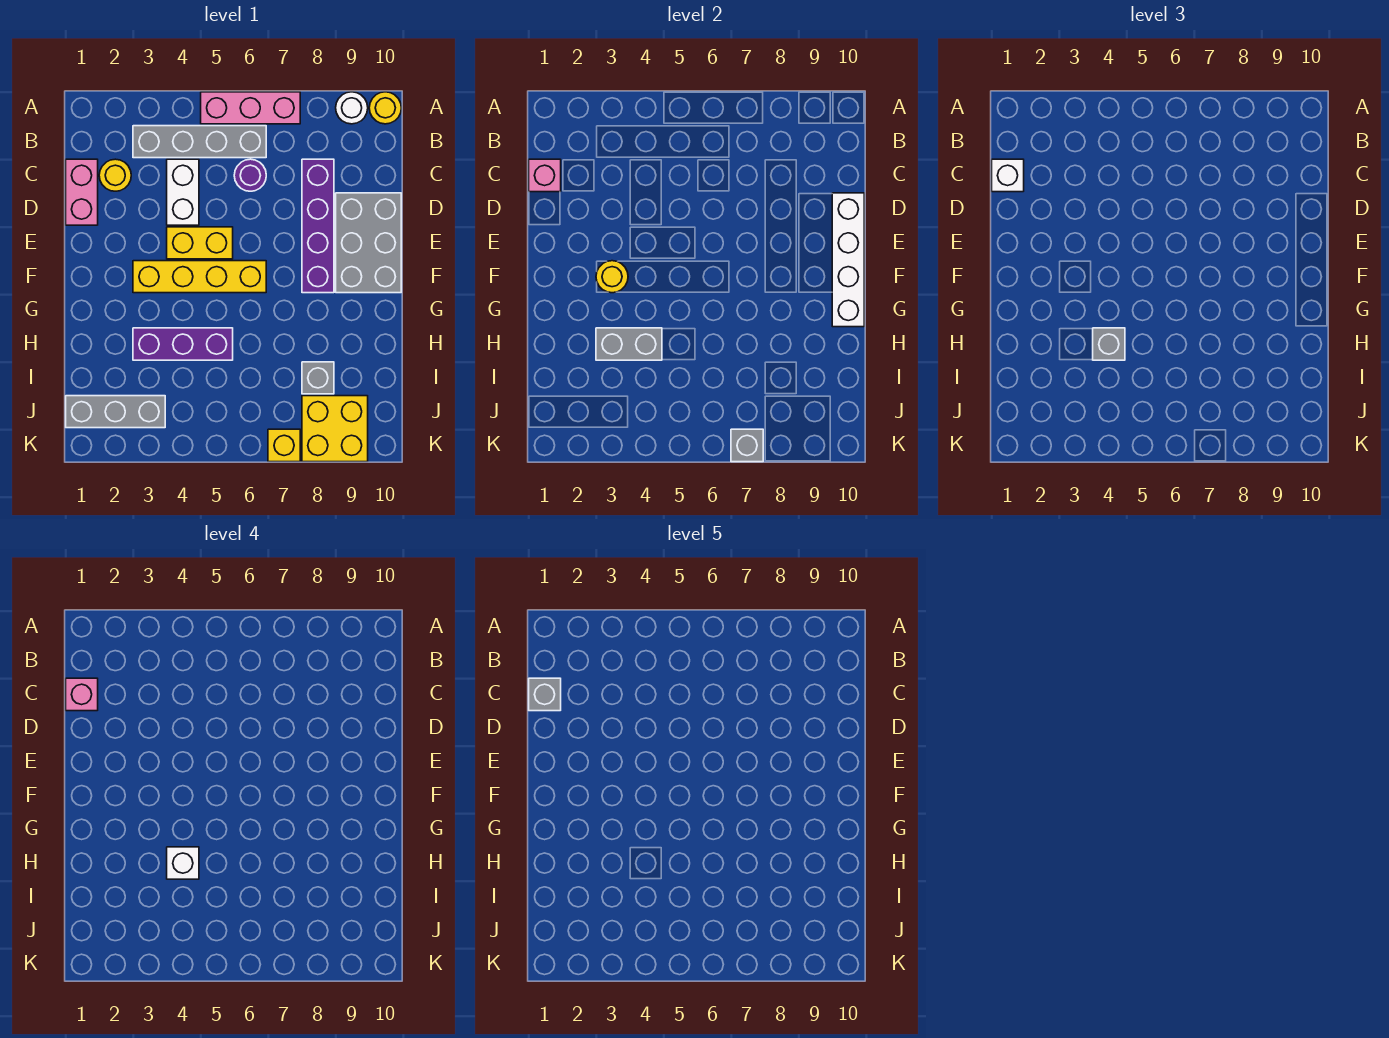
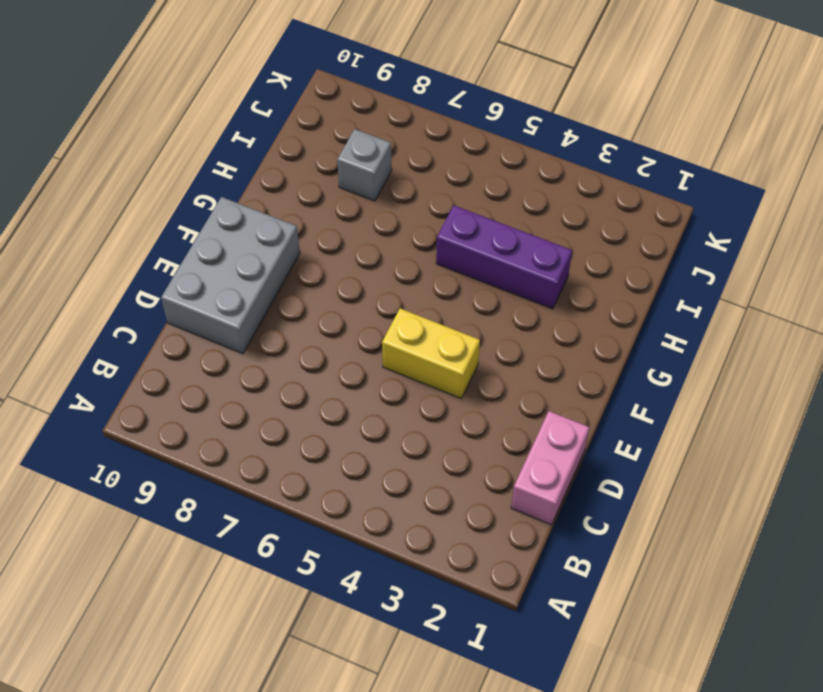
none -> pink 1x3 brick [201,92,300,124]
none -> white 1x1 round brick [336,92,368,124]
none -> yellow 1x1 round brick [369,92,401,124]

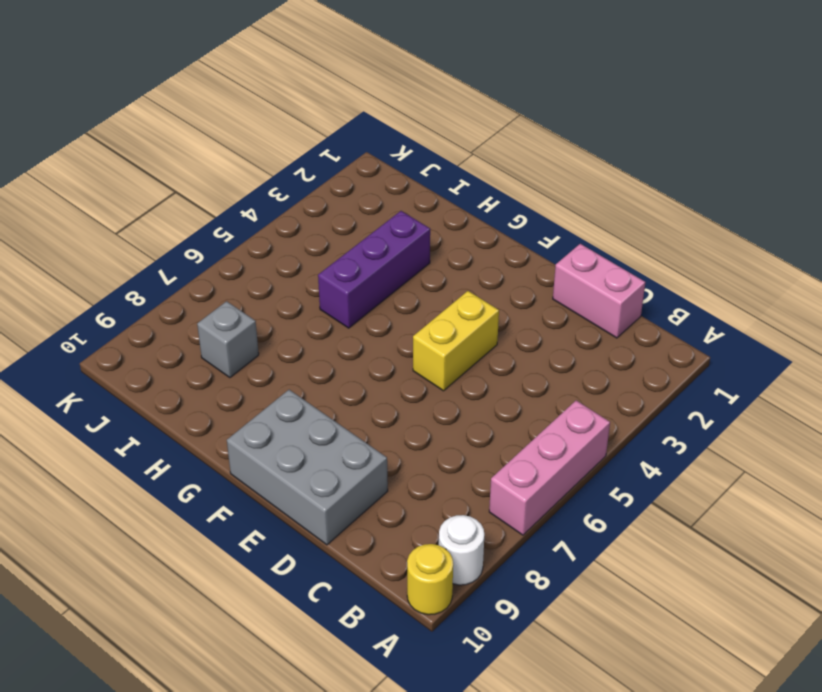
none -> grey 1x4 brick [133,126,266,158]
none -> yellow 1x1 round brick [99,159,131,191]
none -> white 1x2 brick [167,159,199,225]

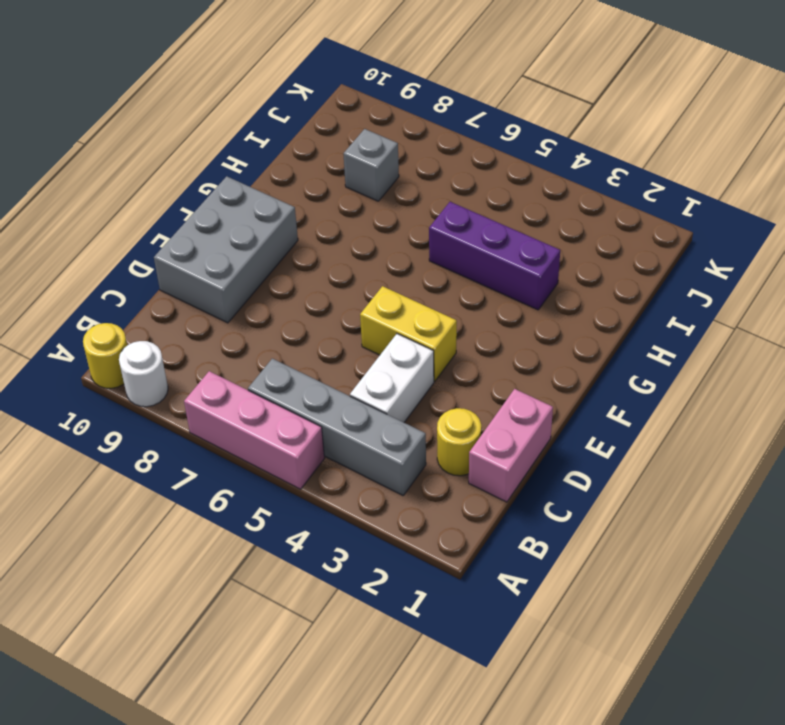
none -> purple 1x1 round brick [234,159,266,191]
none -> purple 1x4 brick [302,159,334,293]
none -> yellow 1x4 brick [133,261,266,293]

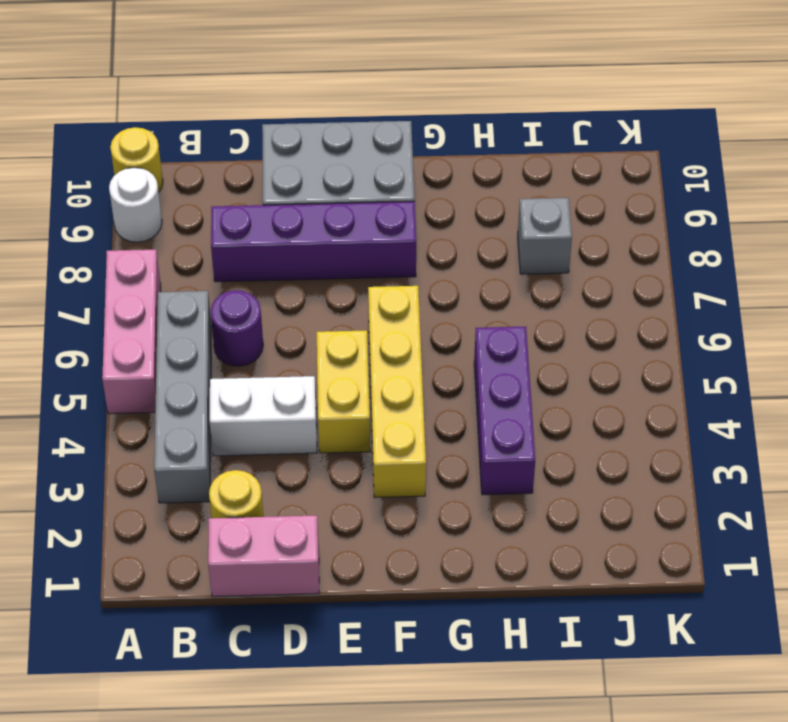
none -> grey 1x3 brick [66,396,165,428]
none -> yellow 2x2 brick [302,396,368,462]
none -> yellow 1x1 brick [268,429,300,462]

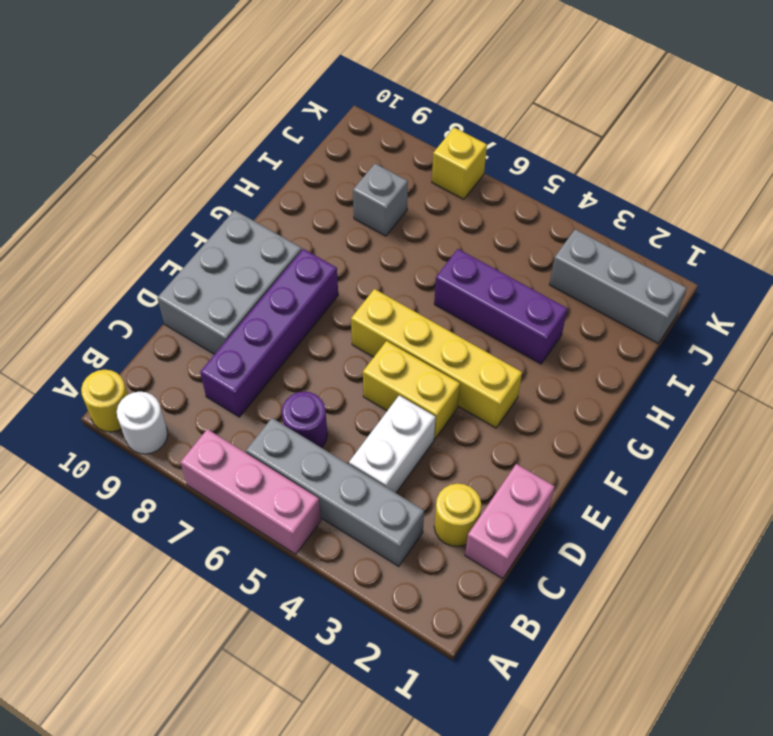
none -> yellow 2x2 brick [302,396,368,462]
none -> pink 1x1 brick [529,159,561,192]
none -> white 1x4 brick [832,193,864,327]

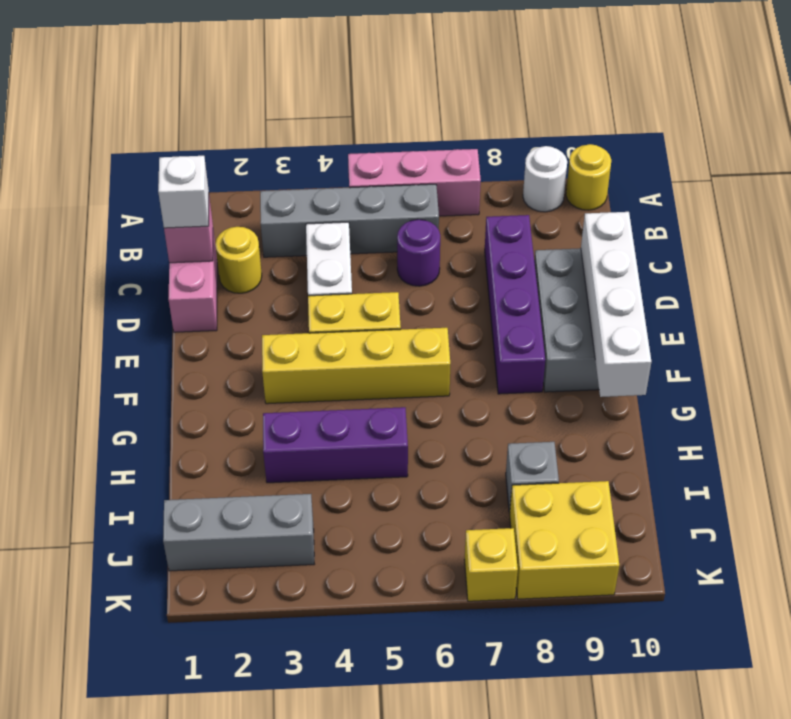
none -> yellow 1x1 round brick [596,261,628,293]
none -> grey 1x2 brick [596,328,662,360]
none -> grey 1x1 brick [731,429,763,462]

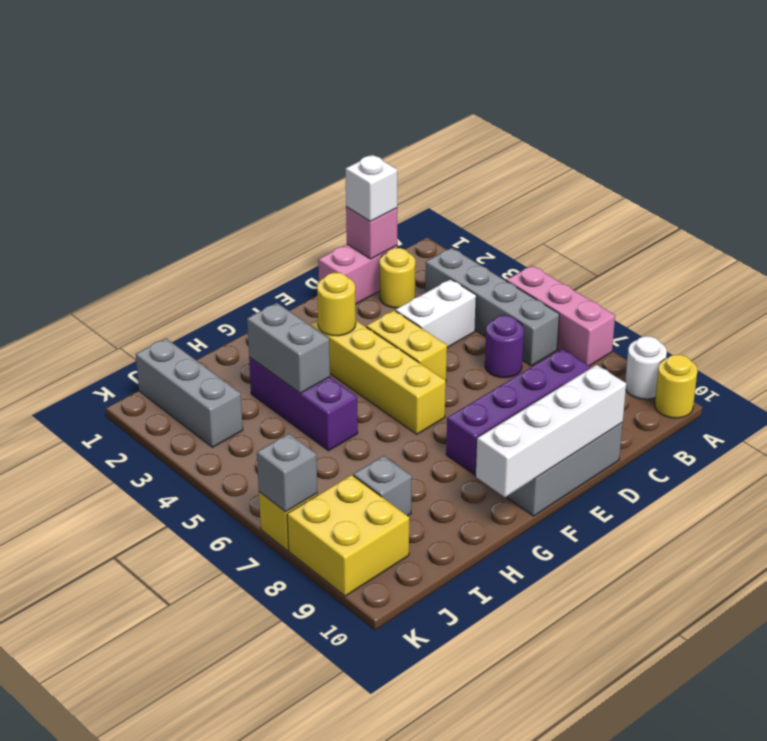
none -> grey 1x1 brick [1093,328,1125,360]
none -> pink 1x1 brick [66,678,98,711]
none -> white 1x1 brick [167,847,199,879]

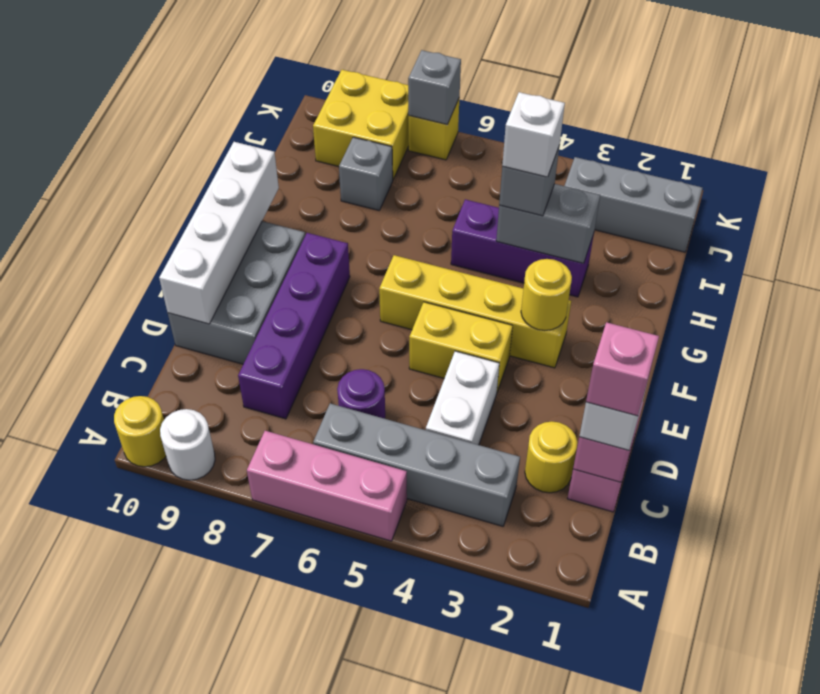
none -> grey 1x1 brick [529,678,561,711]

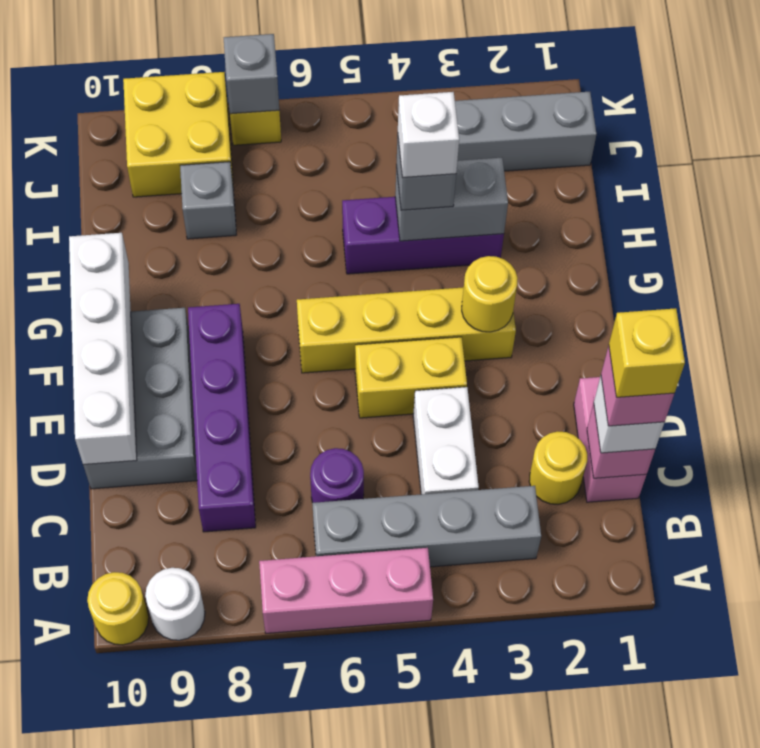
yellow 1x1 brick [609,308,685,397] -> grey 1x1 brick [529,678,561,711]

